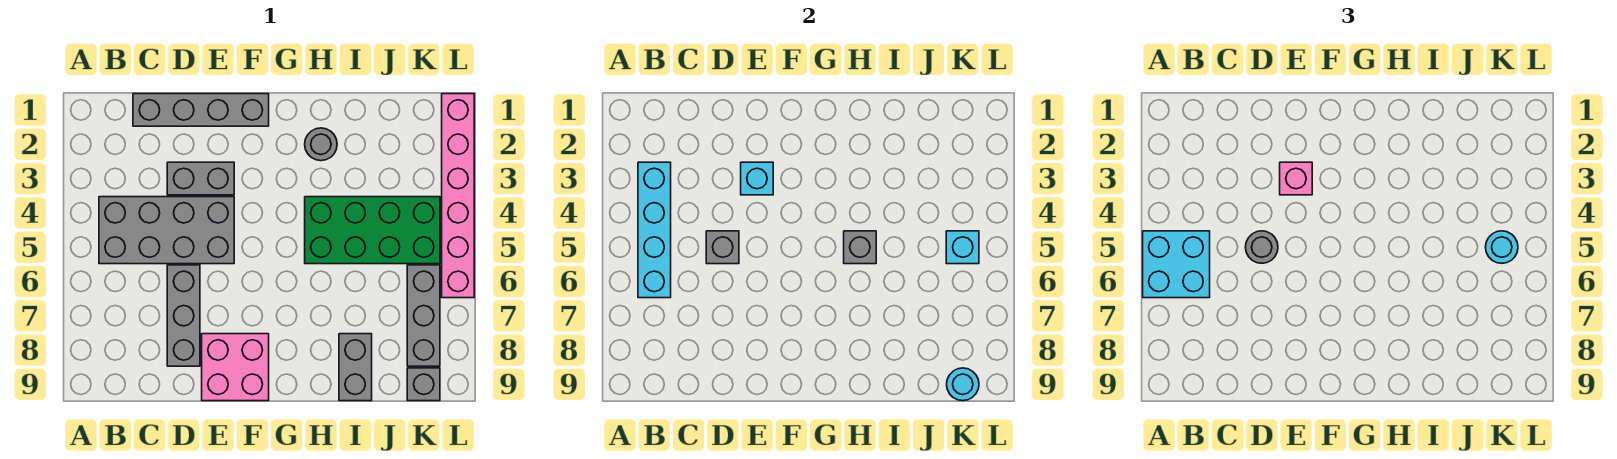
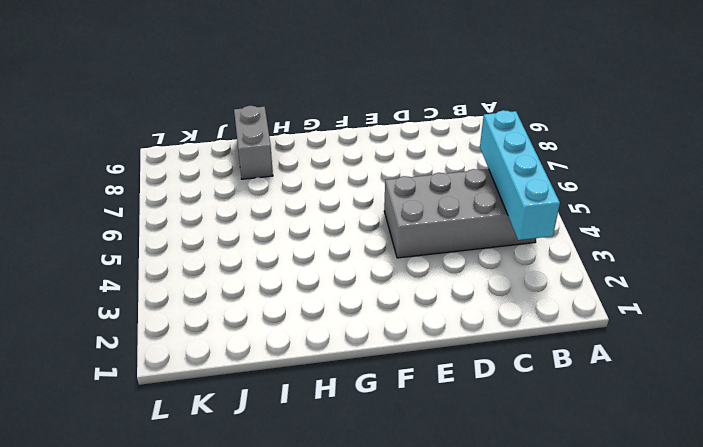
none -> grey 1x4 brick [133,94,269,126]
none -> grey 1x2 brick [167,162,234,195]
none -> grey 1x3 brick [167,265,200,366]

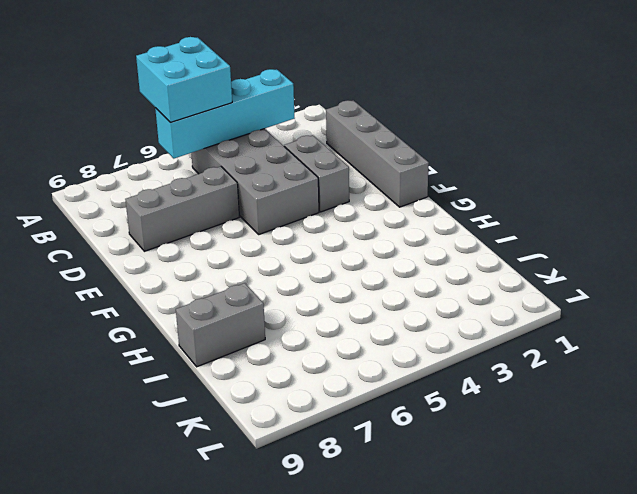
none -> pink 2x2 brick [202,334,269,401]
none -> grey 1x1 round brick [305,128,337,161]
none -> green 2x4 brick [305,197,440,264]

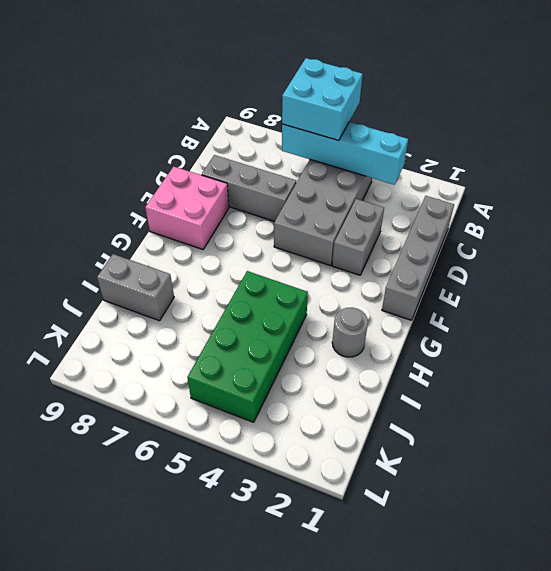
none -> grey 1x3 brick [407,265,440,366]
none -> grey 1x1 brick [407,368,440,401]
none -> pink 1x6 brick [442,94,474,298]

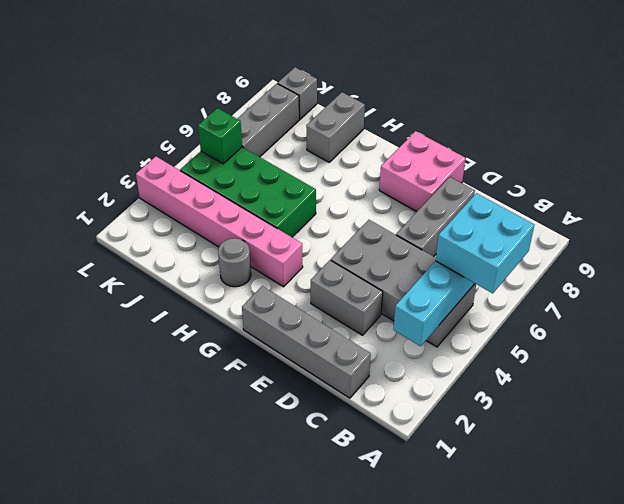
pink 1x6 brick [136,157,303,287] -> pink 1x6 brick turned to [442,94,474,298]
green 1x1 brick [198,108,242,164] -> cyan 1x1 brick [946,231,979,264]
none -> grey 1x1 brick [706,231,739,264]
none -> cyan 1x1 brick [741,162,773,195]
none -> grey 1x1 brick [844,231,876,264]

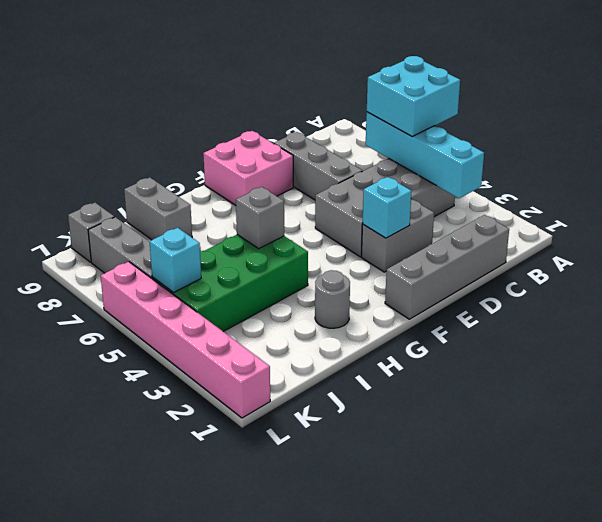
none -> grey 1x1 brick [706,231,739,264]
none -> cyan 1x1 round brick [947,368,979,401]
none -> grey 1x1 round brick [1246,231,1278,263]

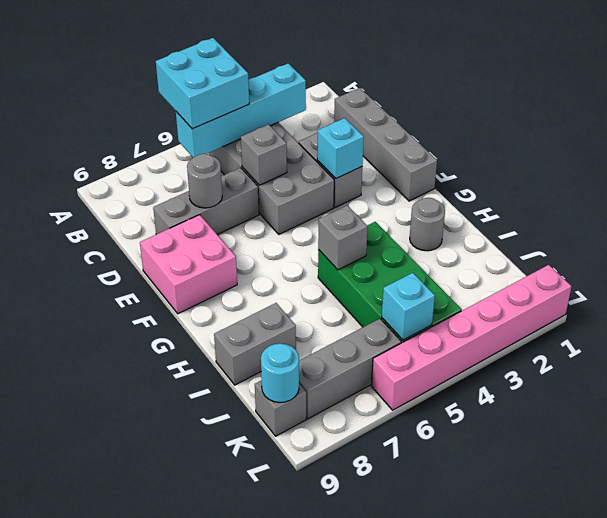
grey 1x1 round brick [187,154,222,208] -> grey 1x1 round brick moved to [1246,231,1278,263]
none -> pink 1x1 brick [1280,162,1312,195]
none -> cyan 1x1 round brick [1486,231,1518,263]

